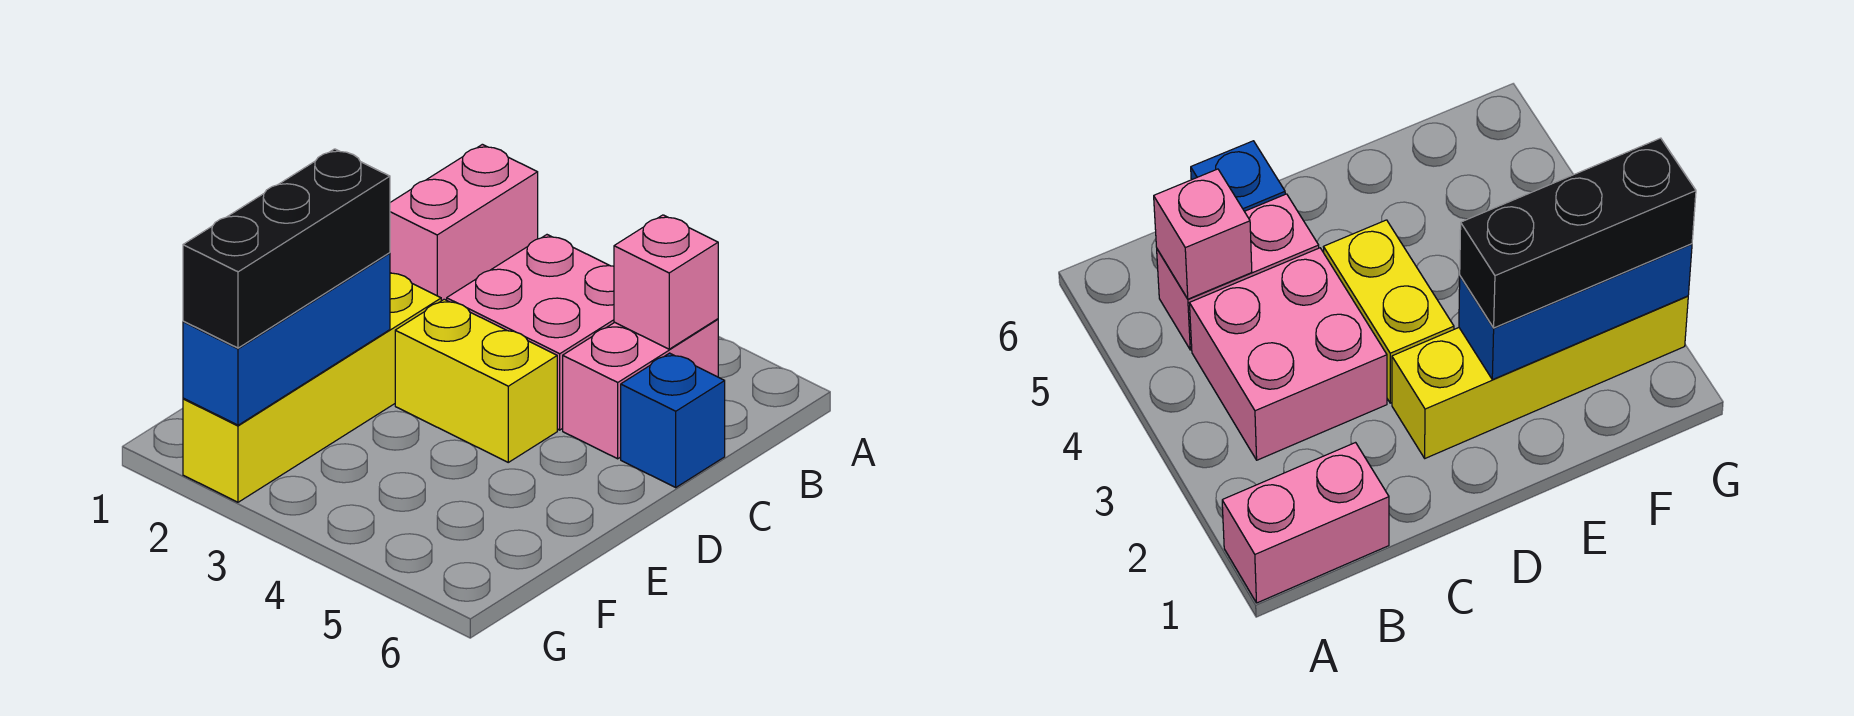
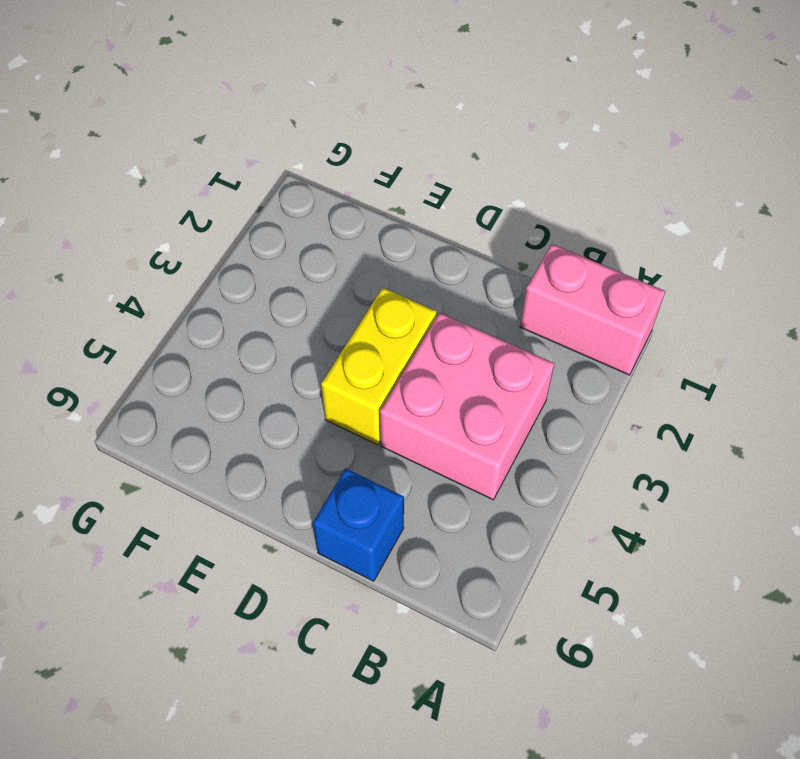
none -> pink 1x2 brick [563,319,718,459]
none -> yellow 1x4 brick [183,273,441,502]

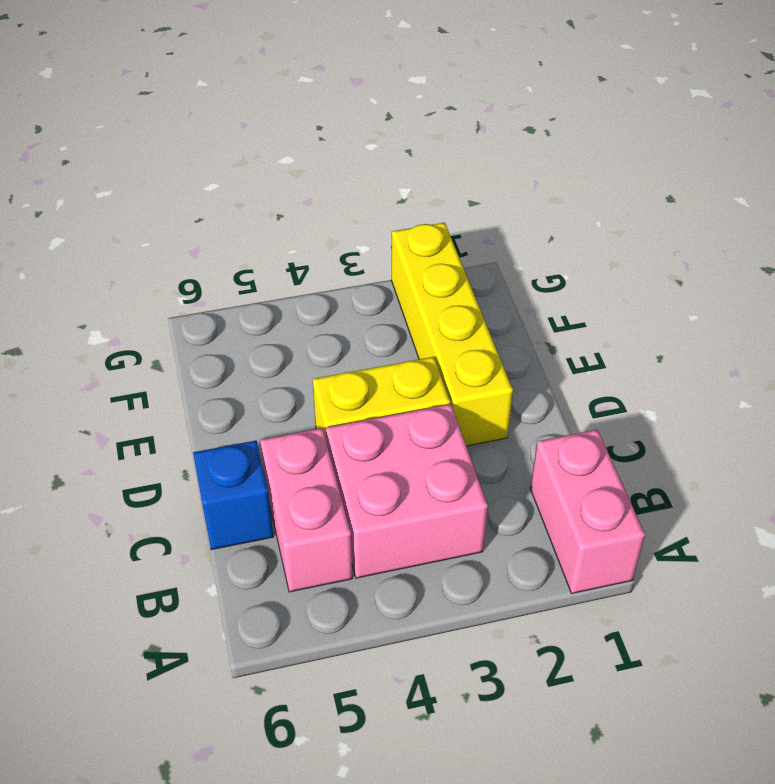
none -> pink 1x1 brick [614,215,718,349]
none -> blue 1x3 brick [183,253,390,425]

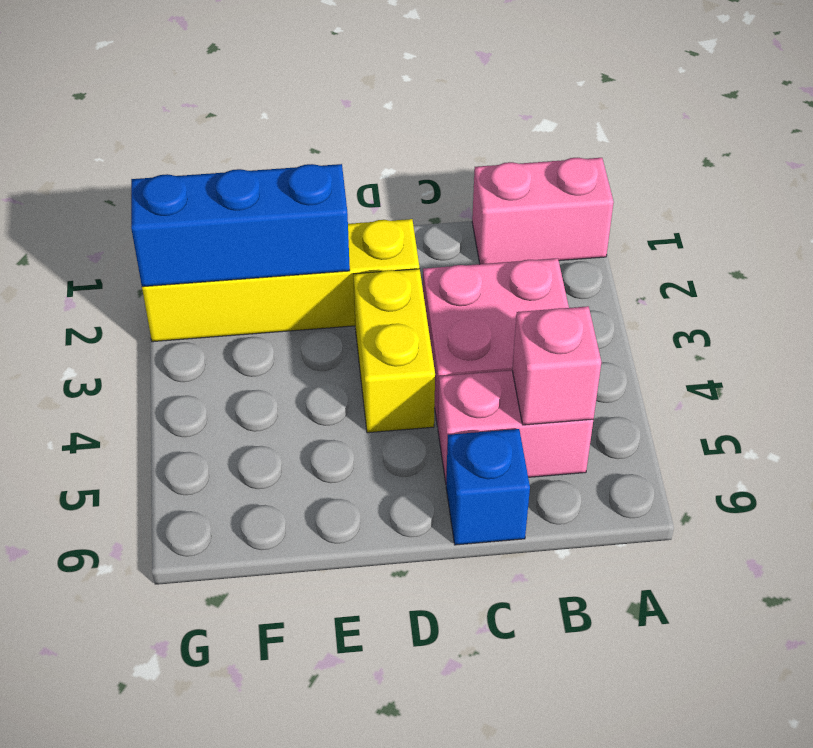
none -> black 1x3 brick [183,149,390,348]

